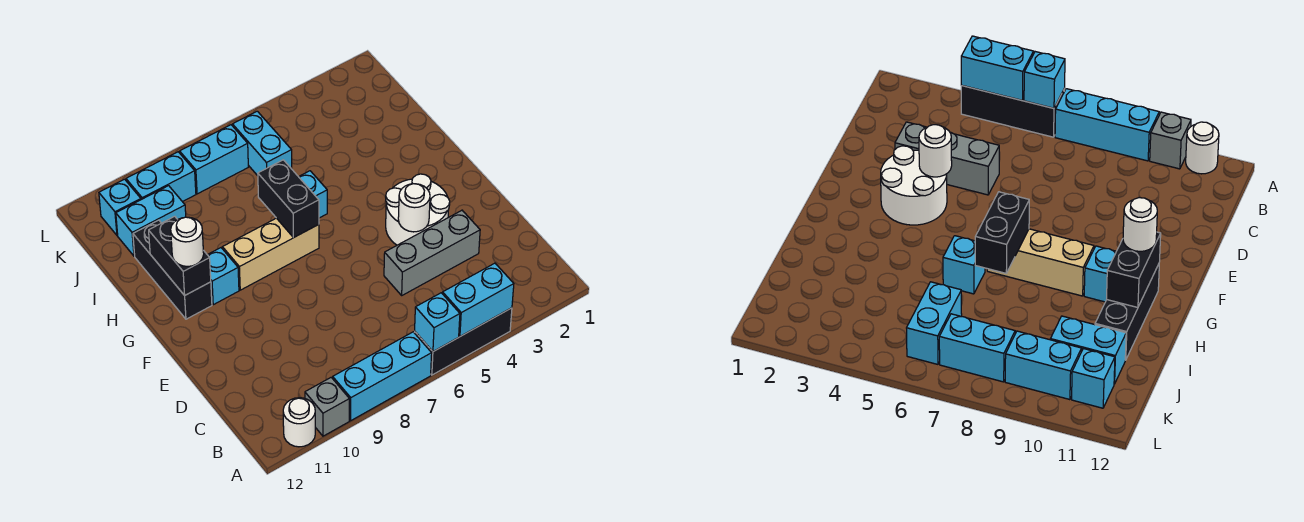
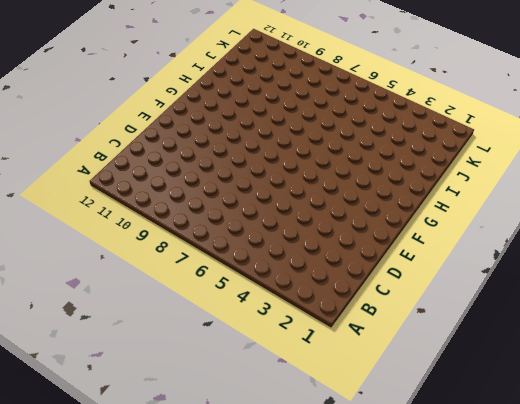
none -> black 1x3 brick [414,308,512,375]
none -> cyan 1x3 brick [333,332,432,421]
none -> grey 1x1 brick [305,377,349,436]

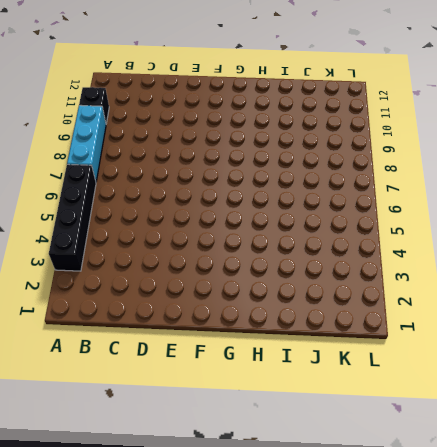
black 1x4 brick [49,164,96,271] -> black 1x3 brick [414,308,512,375]
black 1x1 brick [79,87,109,124] -> grey 1x1 brick [305,377,349,436]
none -> white 1x1 round brick [283,398,315,447]
none -> grey 1x3 brick [384,210,480,295]
none -> white 2x2 round brick [386,174,450,245]

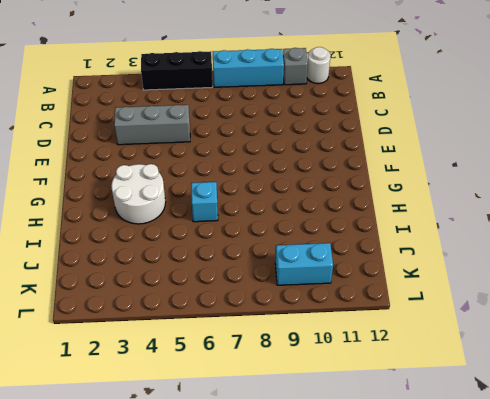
white 2x2 round brick [111,164,166,224] -> white 2x2 round brick moved to [386,174,450,245]
none -> tan 1x3 brick [222,218,319,290]
none -> cyan 1x1 brick [208,248,239,305]
none -> black 1x3 brick [133,220,212,319]

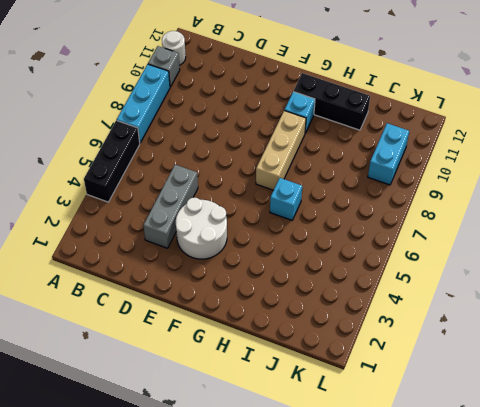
none -> cyan 1x2 brick [232,111,292,176]
none -> cyan 1x2 brick [116,186,186,256]
none -> cyan 1x2 brick [180,125,248,194]

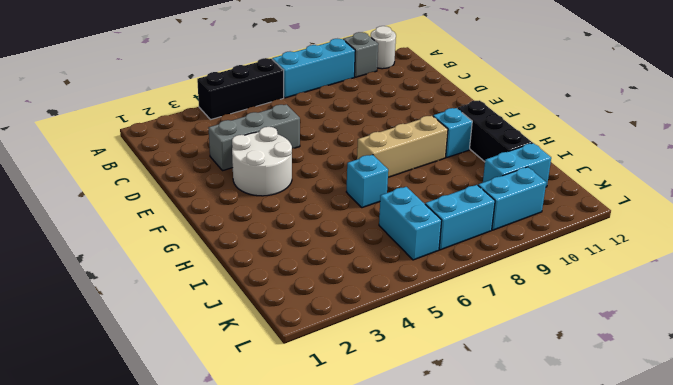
none -> cyan 1x1 brick [99,179,141,235]
none -> cyan 1x2 brick [443,263,514,336]
none -> cyan 1x1 brick [415,293,460,351]

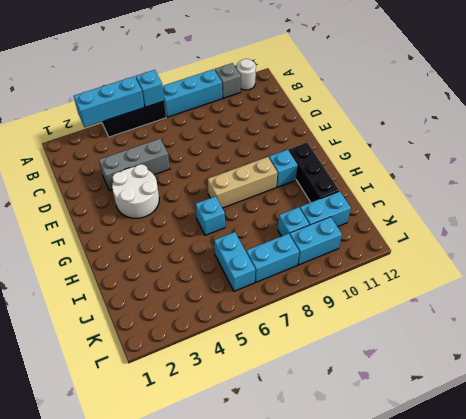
cyan 1x3 brick [74,76,144,127] -> cyan 1x2 brick [443,263,514,336]
cyan 1x1 brick [278,207,309,236] -> cyan 1x1 brick moved to [99,179,141,235]
none -> white 1x1 round brick [398,184,430,232]
none -> black 1x2 brick [258,160,319,238]
none -> black 1x2 brick [149,216,211,295]

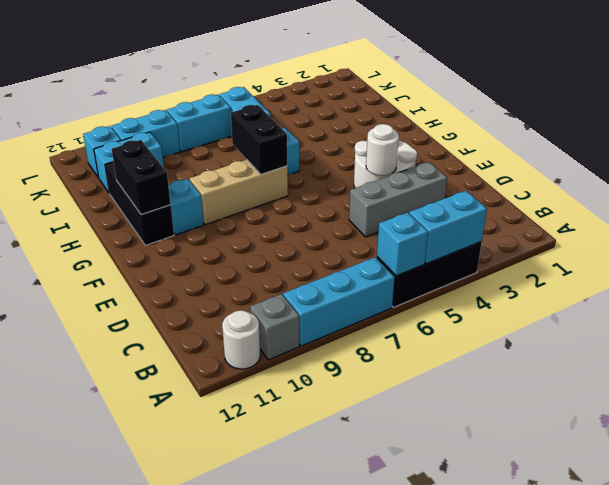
none -> white 1x1 round brick [171,217,204,266]

